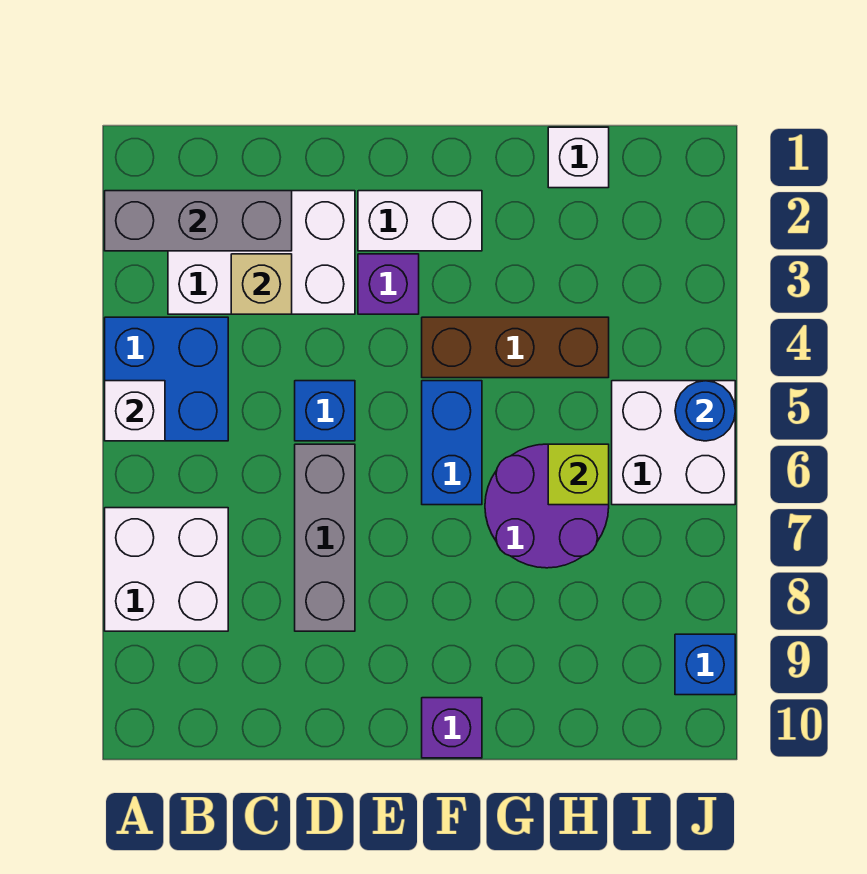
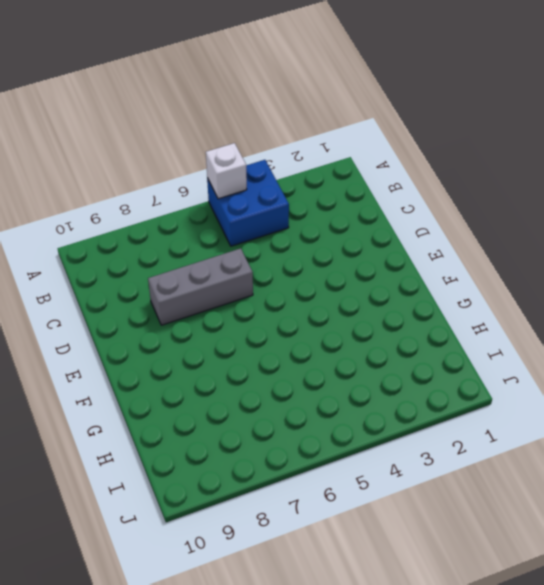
none -> white 2x2 brick [105,508,228,631]
none -> white 2x3 brick [168,191,355,314]
none -> blue 1x1 brick [295,381,355,441]

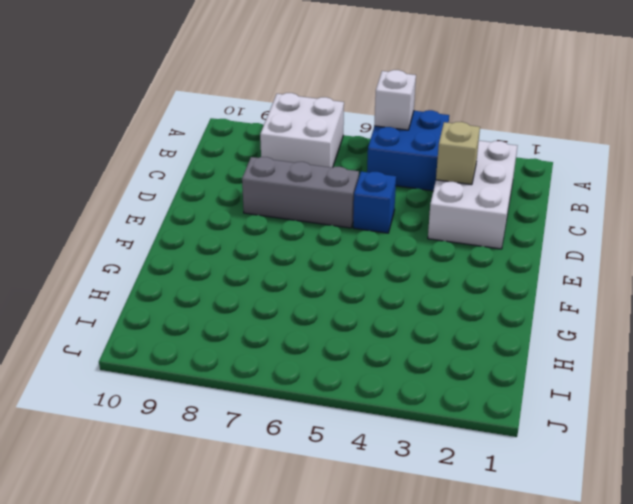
none -> white 1x2 brick [358,191,482,251]
none -> purple 1x1 brick [358,254,419,314]
none -> brown 1x3 brick [422,317,609,378]

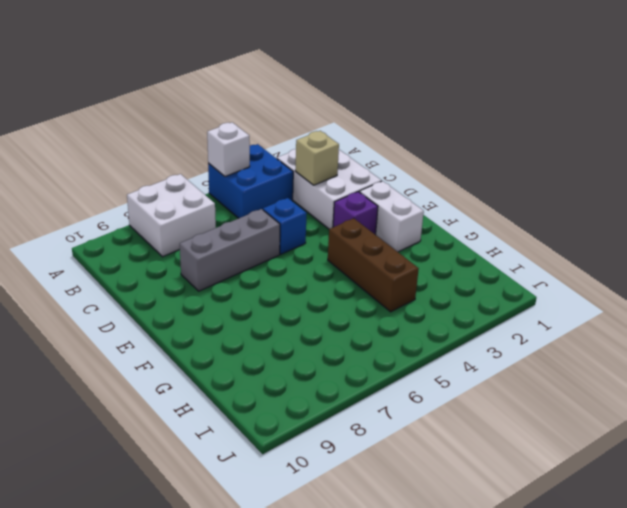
none -> blue 1x2 brick [422,381,482,505]
none -> purple 1x1 brick [422,698,482,758]
none -> purple 2x2 round brick [485,444,609,568]

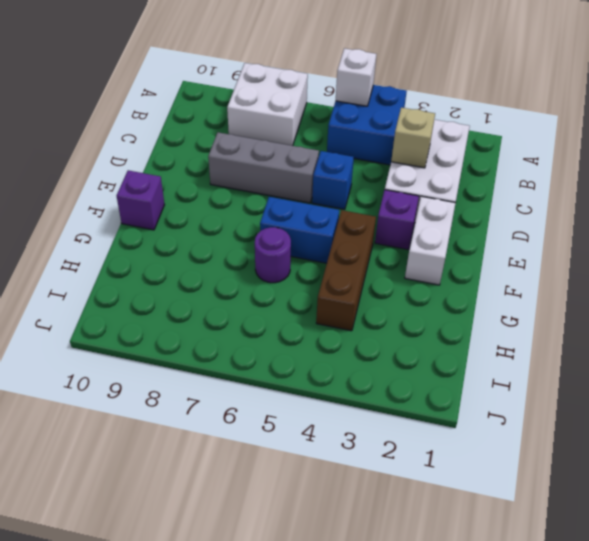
purple 1x1 round brick [255,227,291,283] -> purple 2x2 round brick [485,444,609,568]
none -> white 1x1 brick [548,127,609,188]
none -> white 2x2 brick [612,381,735,505]
none -> blue 1x1 brick [675,634,735,695]

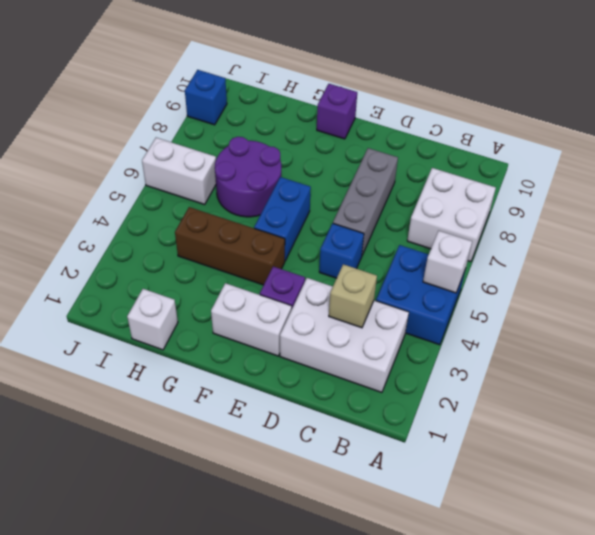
white 1x2 brick [142,138,216,205] -> white 2x2 brick [612,381,735,505]
none -> grey 1x3 brick [105,191,292,251]
none -> lime 1x1 brick [548,444,609,505]
none -> blue 1x1 round brick [675,381,735,441]

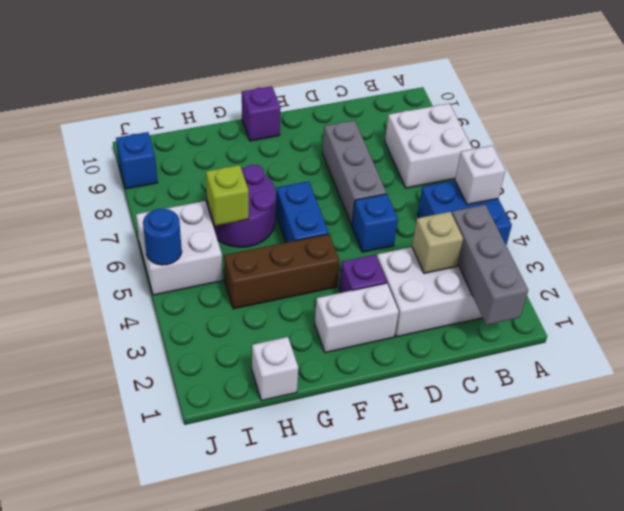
grey 1x3 brick [452,205,528,325] -> grey 1x3 brick turned to [105,191,292,251]

